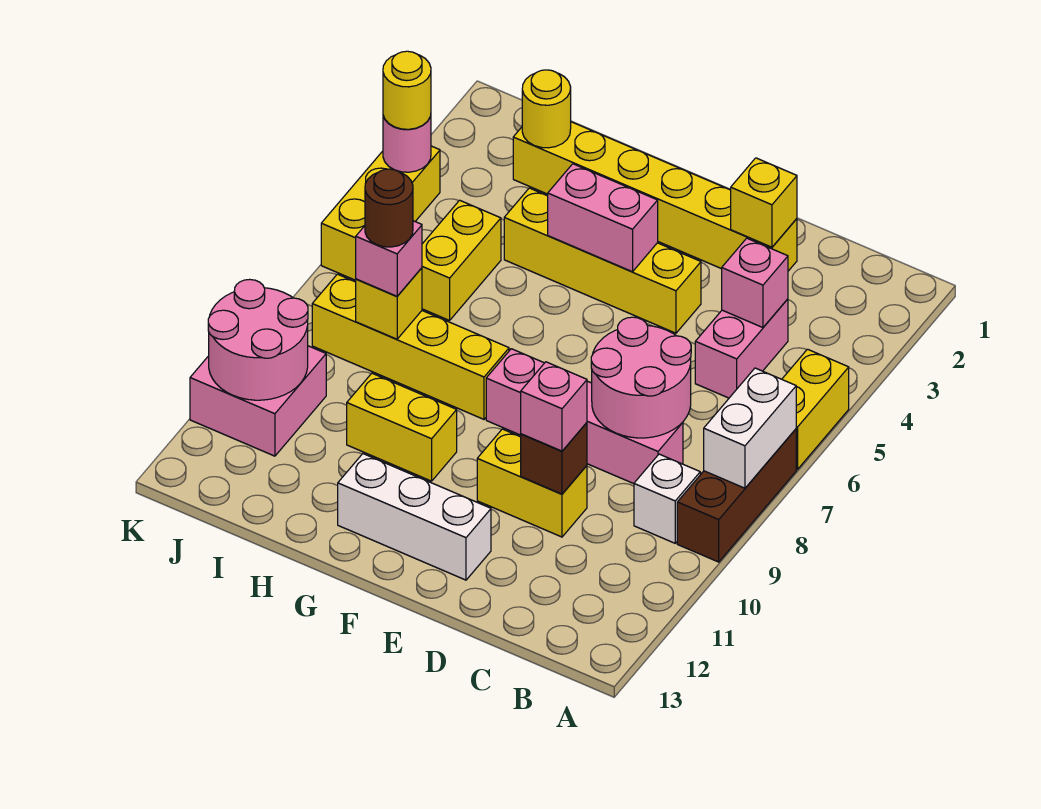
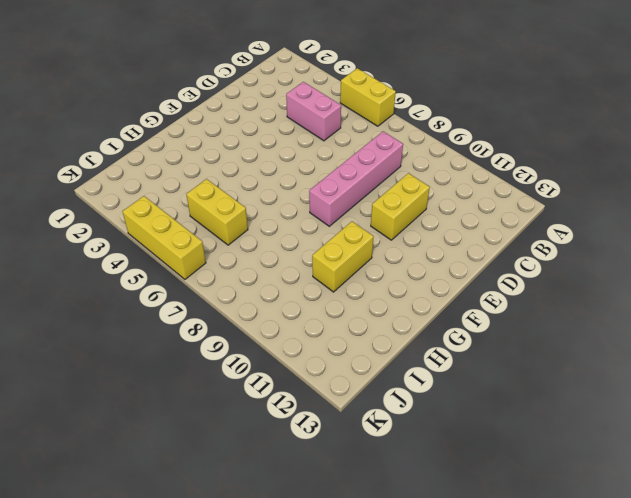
none -> brown 1x3 brick [677,429,796,562]
none -> white 1x1 brick [634,454,700,543]
none -> yellow 1x6 brick [513,122,797,271]

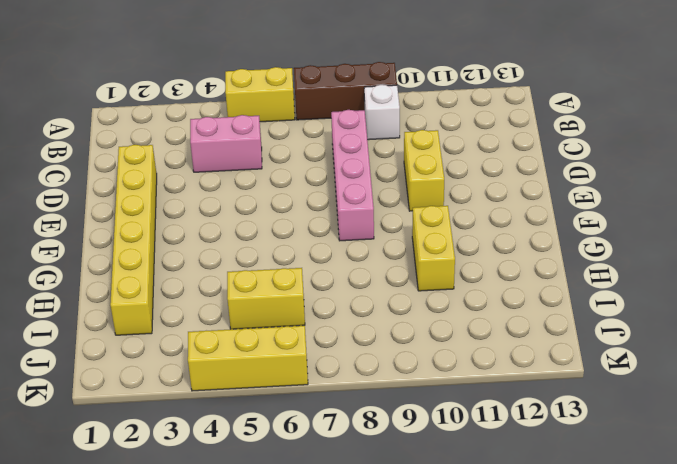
none -> yellow 1x4 brick [504,188,701,333]
none -> white 1x3 brick [338,454,491,580]
none -> yellow 1x4 brick [312,274,509,419]

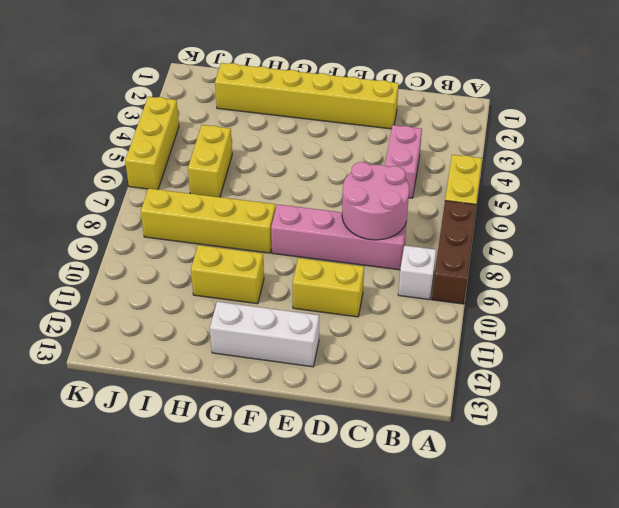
none -> yellow 1x4 brick [504,188,701,333]
none -> pink 2x2 brick [190,346,326,456]
none -> white 1x2 brick [704,368,796,488]

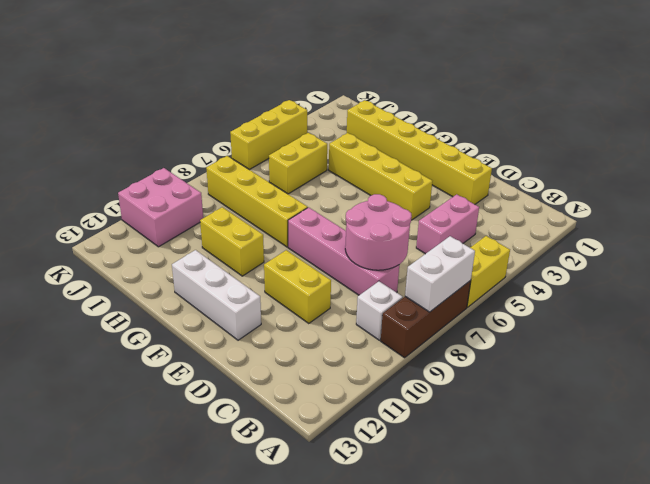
none -> pink 1x1 brick [722,238,788,328]
none -> yellow 1x1 brick [731,158,797,247]
none -> brown 1x1 brick [521,423,587,494]

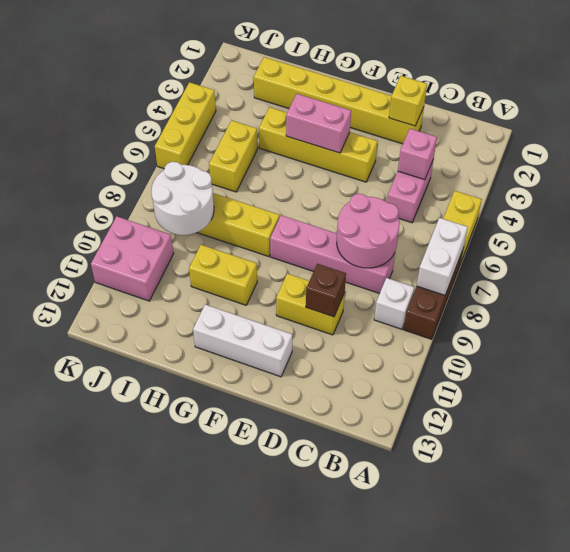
white 2x2 round brick [151,162,214,235] -> yellow 1x1 brick [356,268,422,339]
none -> yellow 1x1 round brick [522,70,571,148]
none -> pink 2x2 round brick [208,279,308,400]
none -> pink 1x1 round brick [383,116,431,172]

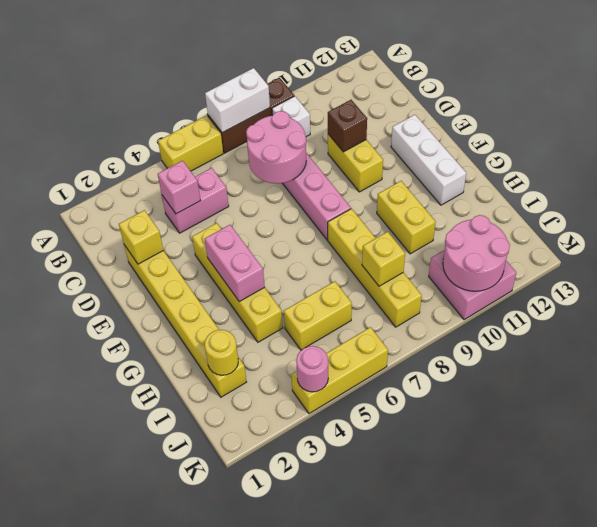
none -> pink 1x1 brick [521,362,587,451]
none -> pink 1x1 brick [356,221,422,296]
none -> yellow 1x1 round brick [383,51,431,129]

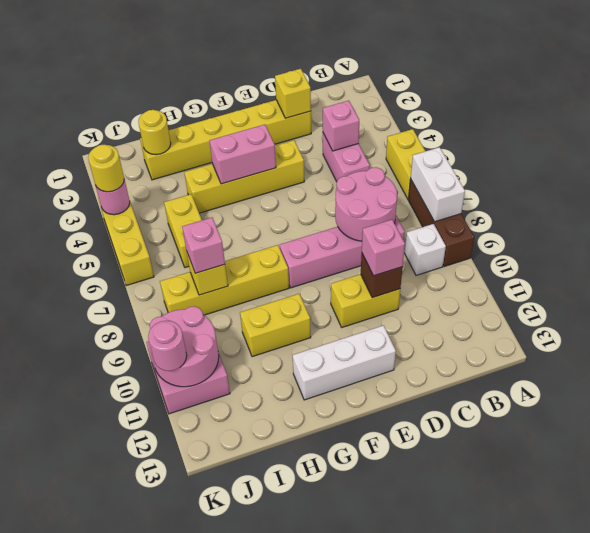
pink 1x1 round brick [148,321,187,371] -> none
none -> brown 1x1 round brick [365,169,413,247]

